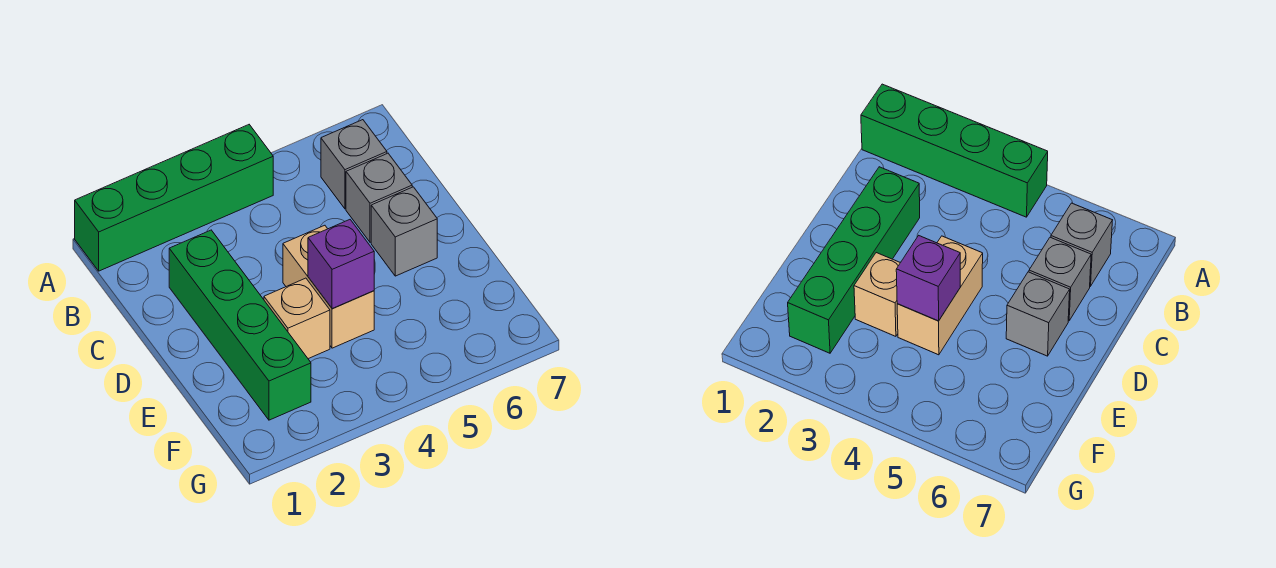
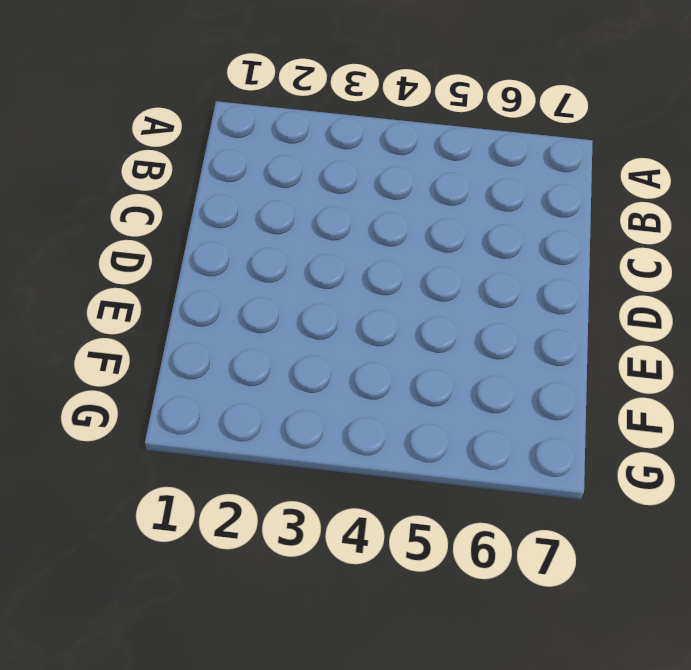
none -> green 1x4 brick [75,125,273,271]
none -> grey 1x1 brick [321,120,387,209]

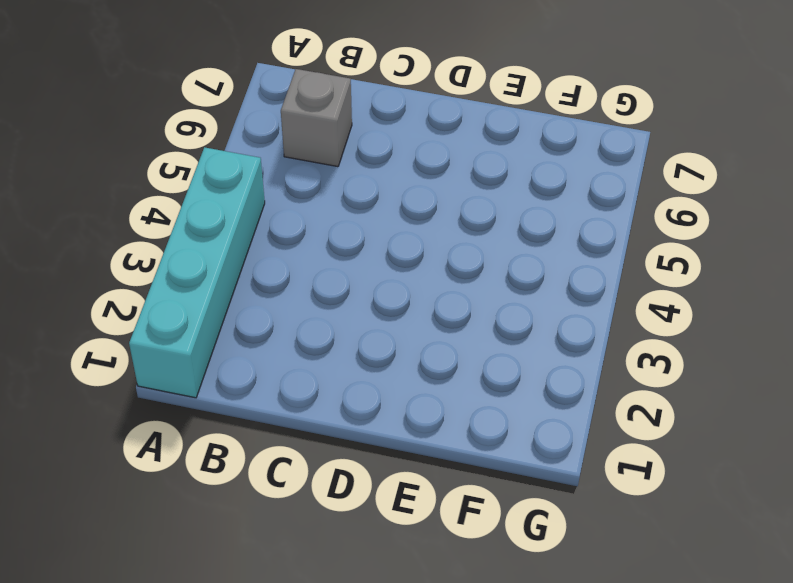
cyan 1x4 brick [129,147,265,398] -> green 1x4 brick [75,125,273,271]
none -> green 1x4 brick [169,230,311,420]
none -> grey 1x1 brick [346,153,412,242]

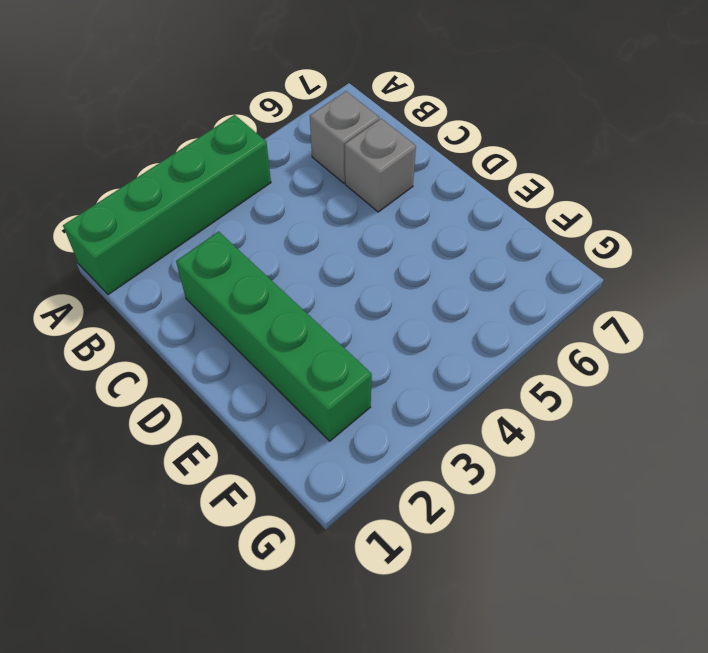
none -> tan 1x2 brick [283,225,374,348]
none -> grey 1x1 brick [371,187,437,276]

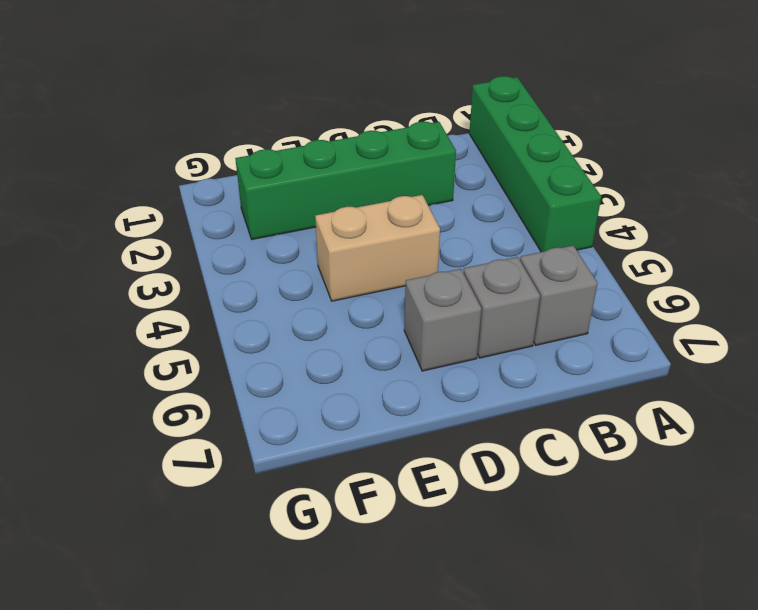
none -> tan 1x1 brick [264,278,330,359]
none -> purple 1x1 brick [308,220,374,309]

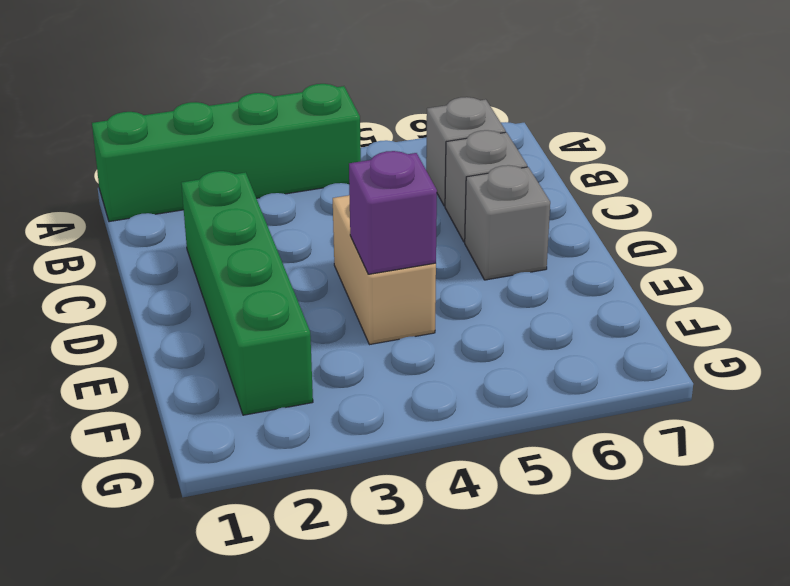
none -> tan 1x1 brick [264,278,330,359]

